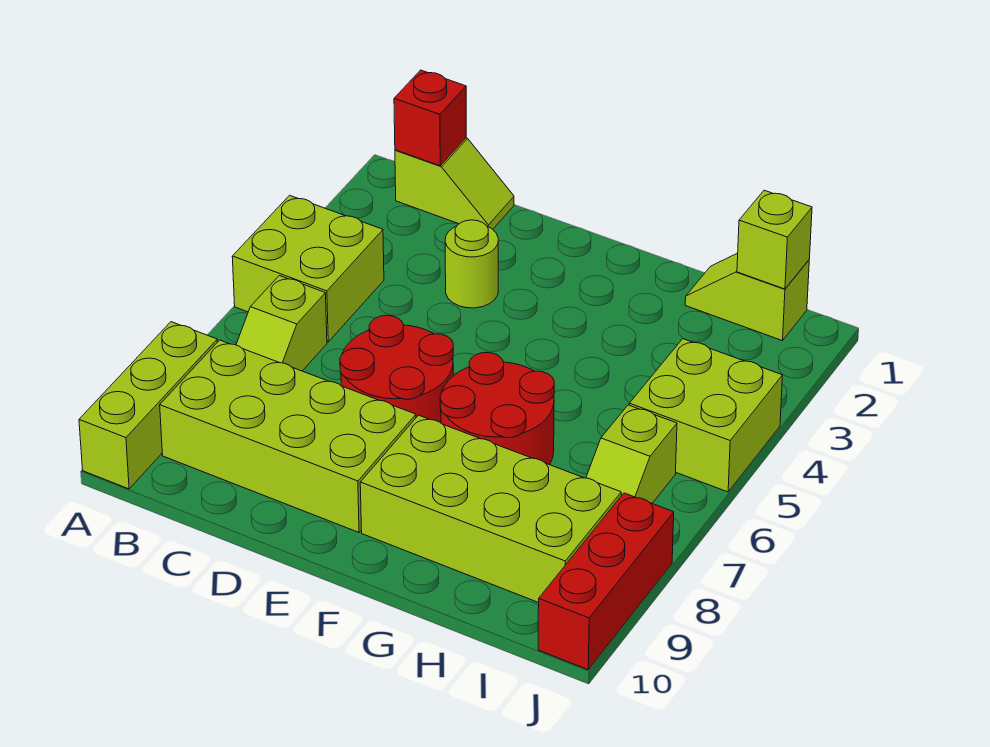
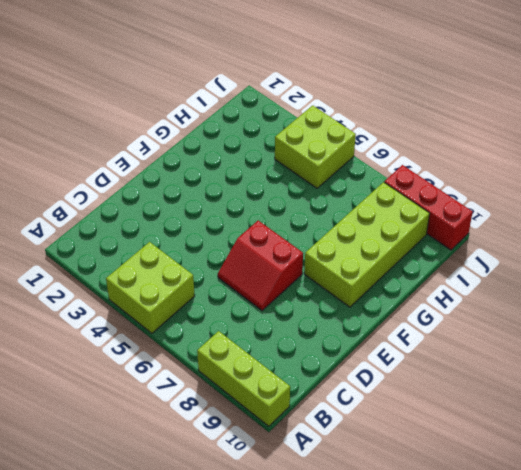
red 2x2 slope [218,221,303,311] -> red 2x2 round brick [340,315,453,423]
none -> lime 1x2 slope [395,138,514,229]
none -> lime 1x2 slope [236,276,327,371]
none -> lime 2x4 brick [160,340,416,532]

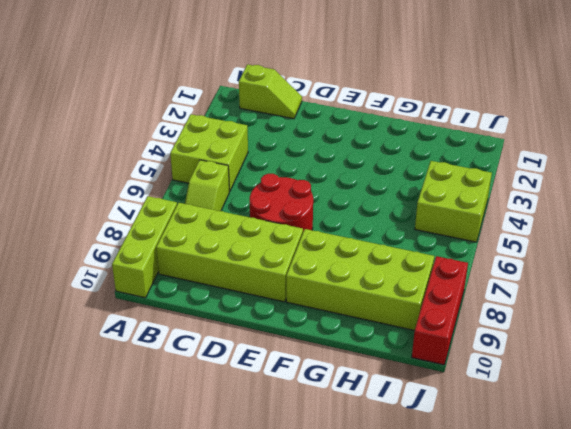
none -> lime 1x1 round brick [445,220,498,308]
none -> red 2x2 round brick [440,352,554,465]
none -> lime 1x2 slope [685,253,809,341]

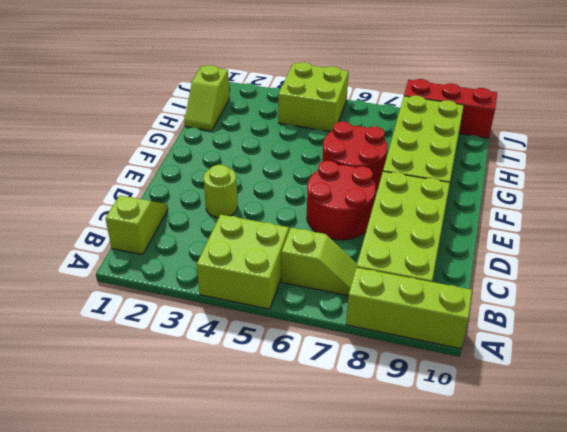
none -> lime 1x2 slope [586,405,677,503]
none -> red 1x1 brick [394,70,466,166]
none -> lime 1x1 brick [737,190,812,289]

